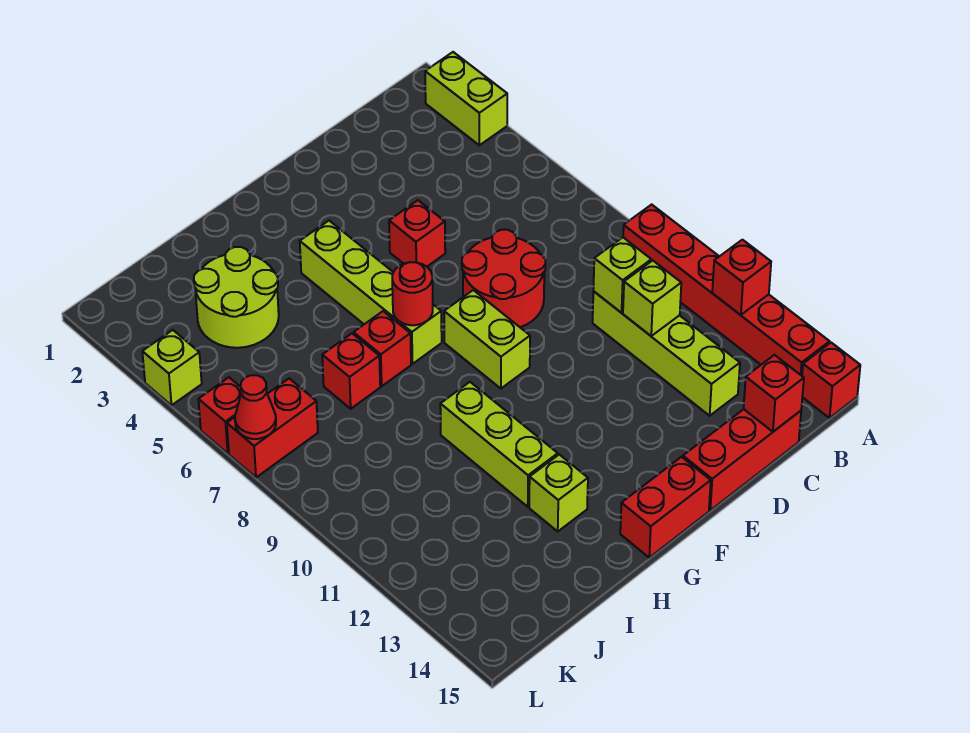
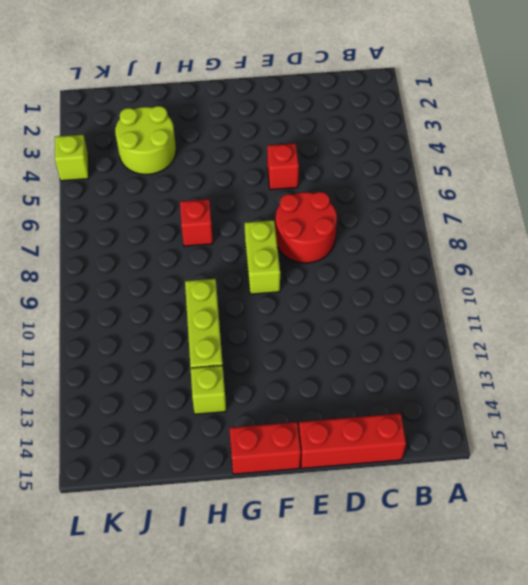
none -> lime 1x2 brick [425,52,507,145]
none -> red 1x6 brick [623,204,830,376]
none -> red 1x1 brick [802,343,860,418]

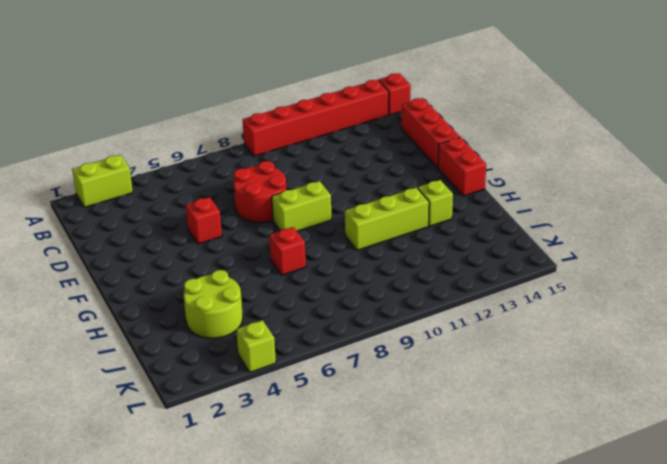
none -> lime 1x4 brick [593,291,740,416]
none -> lime 1x4 brick [300,221,442,364]
none -> red 1x1 brick [322,334,380,409]

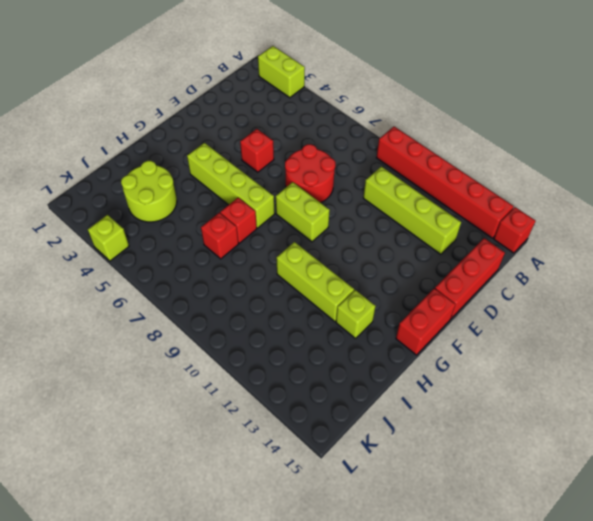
none -> red 1x2 brick [227,378,318,477]
none -> red 1x1 brick [198,377,241,453]
none -> red 1x1 brick [712,240,771,315]

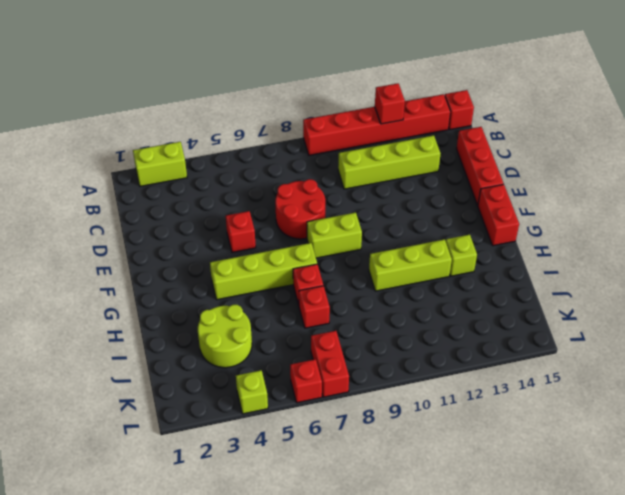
none -> lime 1x1 brick [593,238,651,313]
none -> lime 1x1 brick [623,261,681,336]
none -> red 1x1 brick [744,355,804,432]

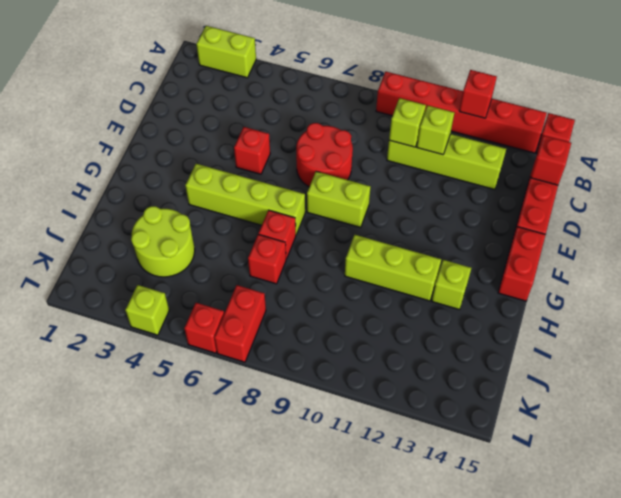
none -> red 1x1 round brick [392,262,433,325]
none -> red 1x1 cone [235,375,276,439]

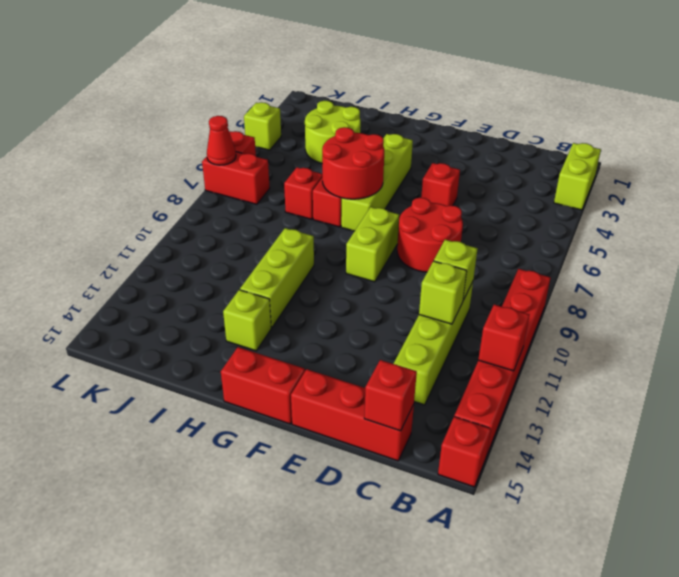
red 2x2 round brick [322,127,384,199] -> red 1x1 round brick [392,262,433,325]

